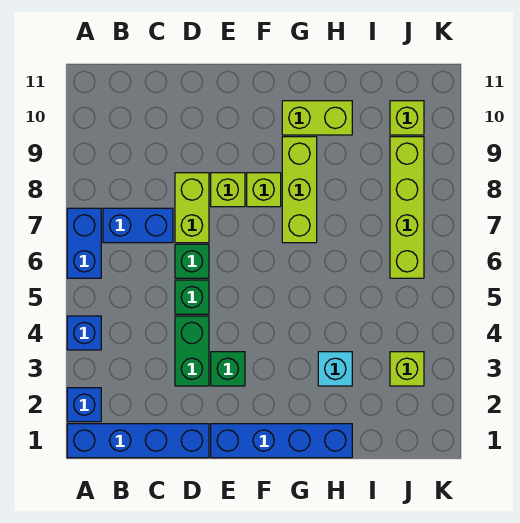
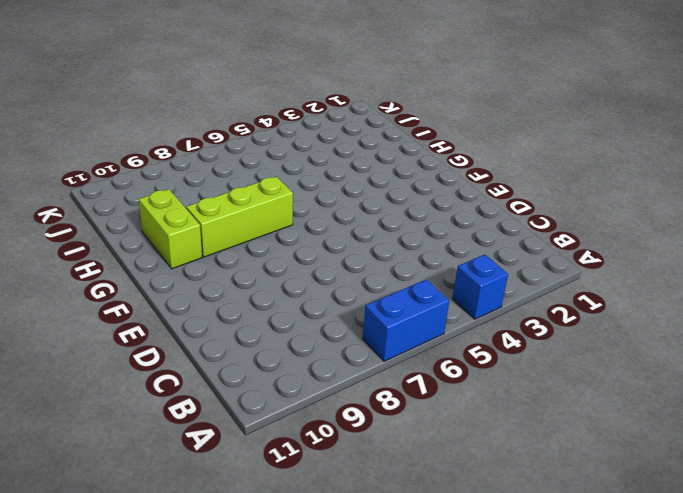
none -> blue 1x4 brick [67,424,209,458]
none -> blue 1x1 brick [67,388,101,422]
none -> blue 1x2 brick [103,208,173,243]

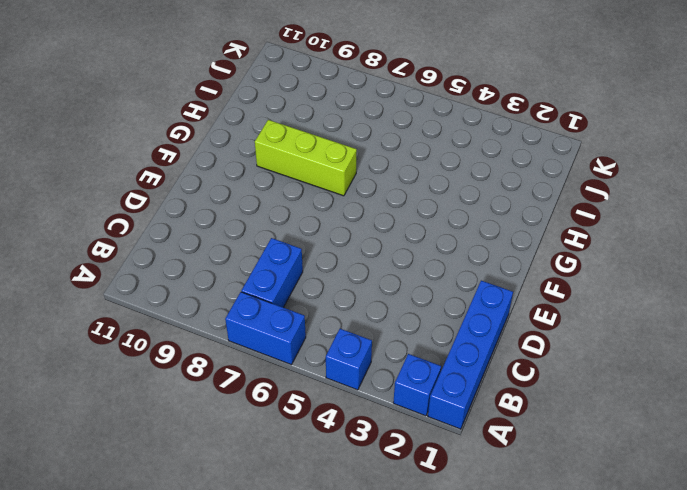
none -> green 1x2 brick [175,316,209,386]
none -> green 1x1 brick [175,280,209,314]
none -> green 1x1 brick [175,244,209,278]

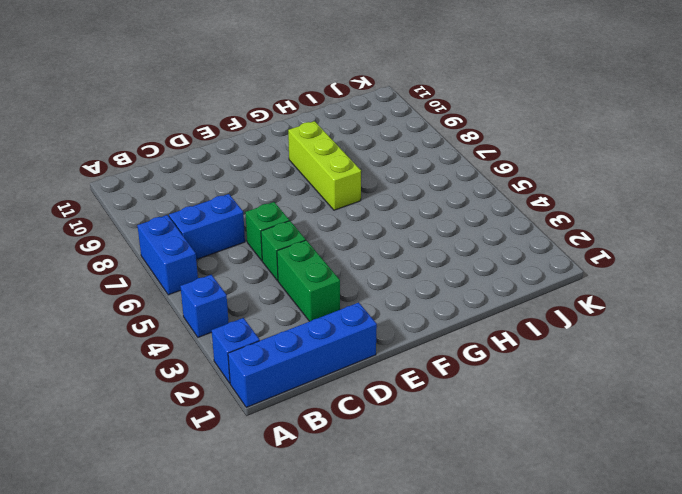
none -> lime 1x2 brick [175,173,209,243]
none -> blue 1x4 brick [211,424,352,458]
none -> green 1x1 brick [211,352,245,386]

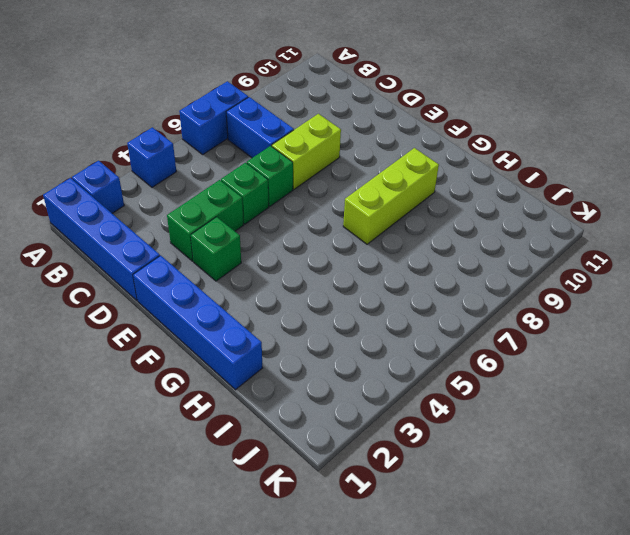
none -> lime 1x1 brick [211,173,245,207]
none -> lime 1x1 brick [247,173,281,207]
none -> lime 1x2 brick [282,101,352,135]

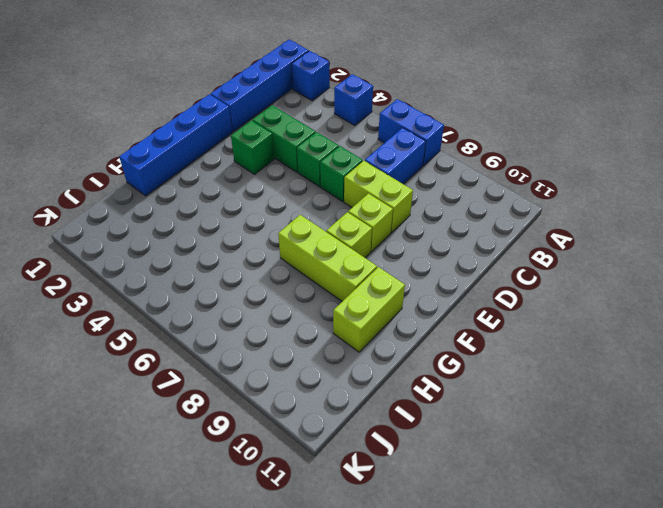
none -> cyan 1x1 brick [318,352,352,386]
none -> lime 1x1 brick [390,352,424,386]
none -> lime 1x4 brick [390,137,424,278]

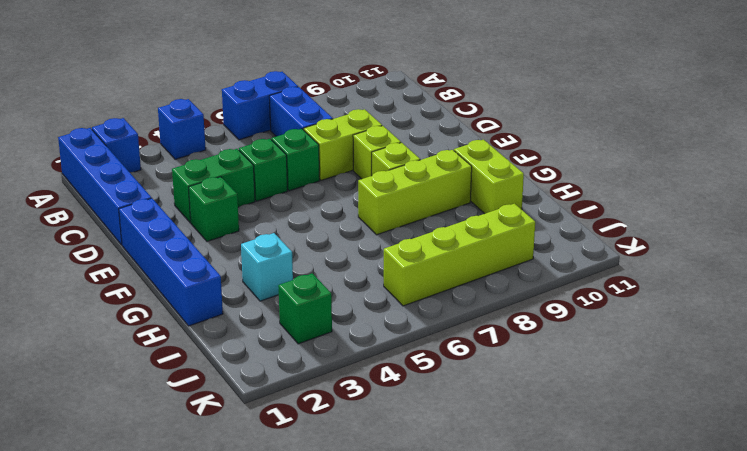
green 1x1 brick [278,273,332,344] -> lime 1x1 brick [390,352,424,386]
none -> lime 1x1 brick [390,101,424,135]

